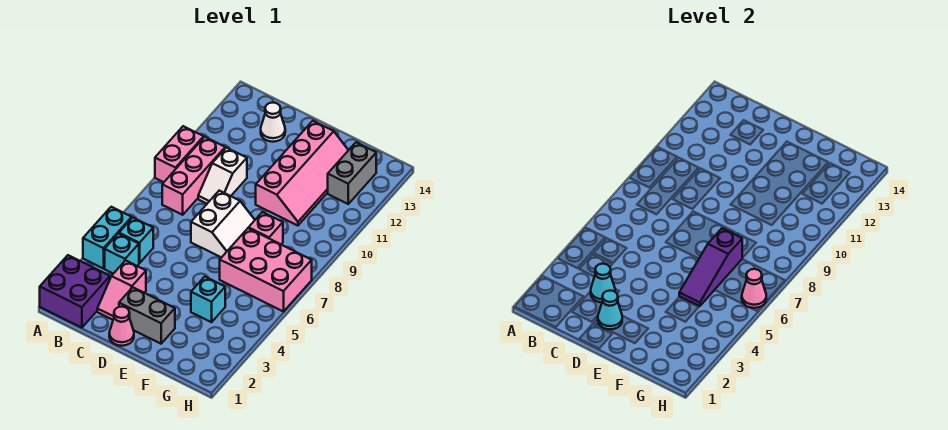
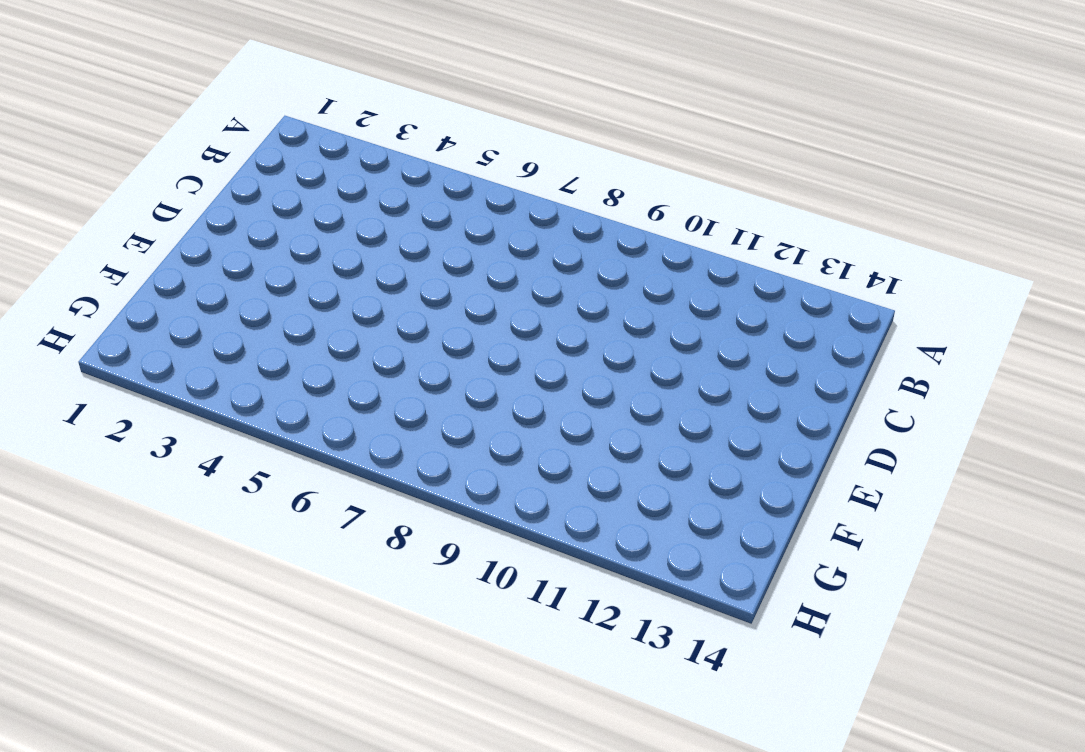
none -> purple 2x2 brick [40,255,110,328]
none -> cyan 1x2 brick [83,207,132,269]
none -> pink 1x2 brick [155,126,204,182]

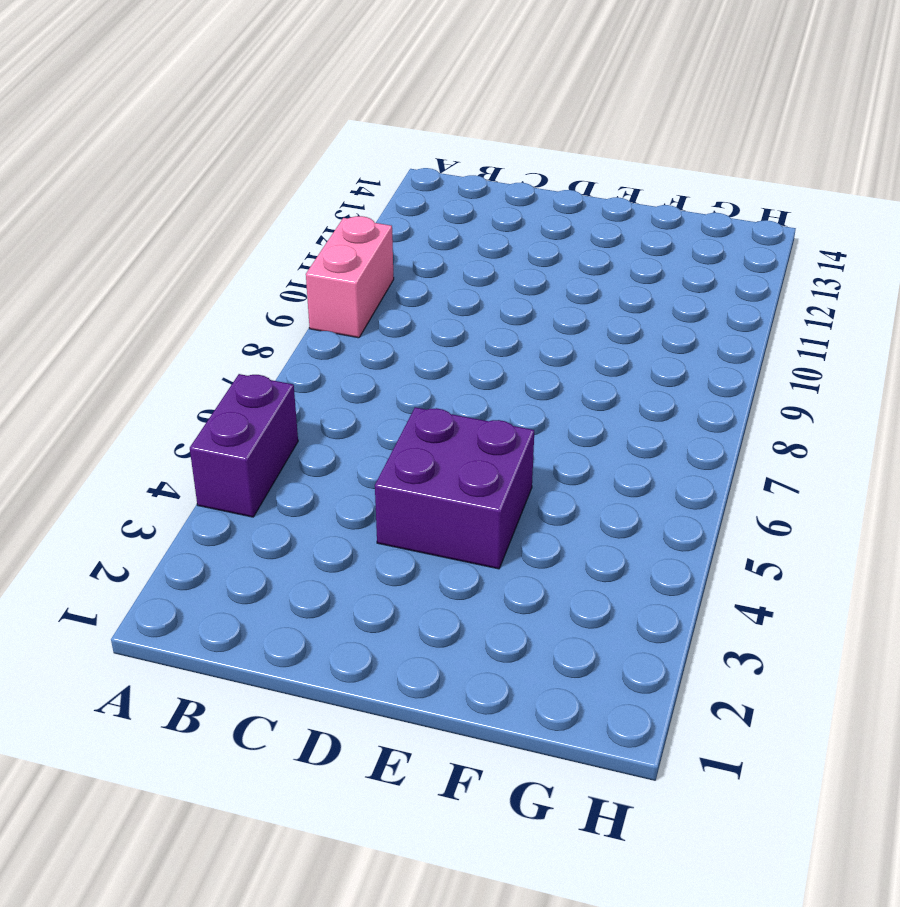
purple 1x2 brick [190,374,298,517] -> cyan 1x2 brick [83,207,132,269]
purple 2x2 brick [375,407,534,569] -> purple 2x2 brick moved to [40,255,110,328]
none -> cyan 1x1 brick [105,234,139,274]
none -> cyan 1x1 brick [119,218,153,263]
none -> pink 1x3 brick [162,137,225,215]

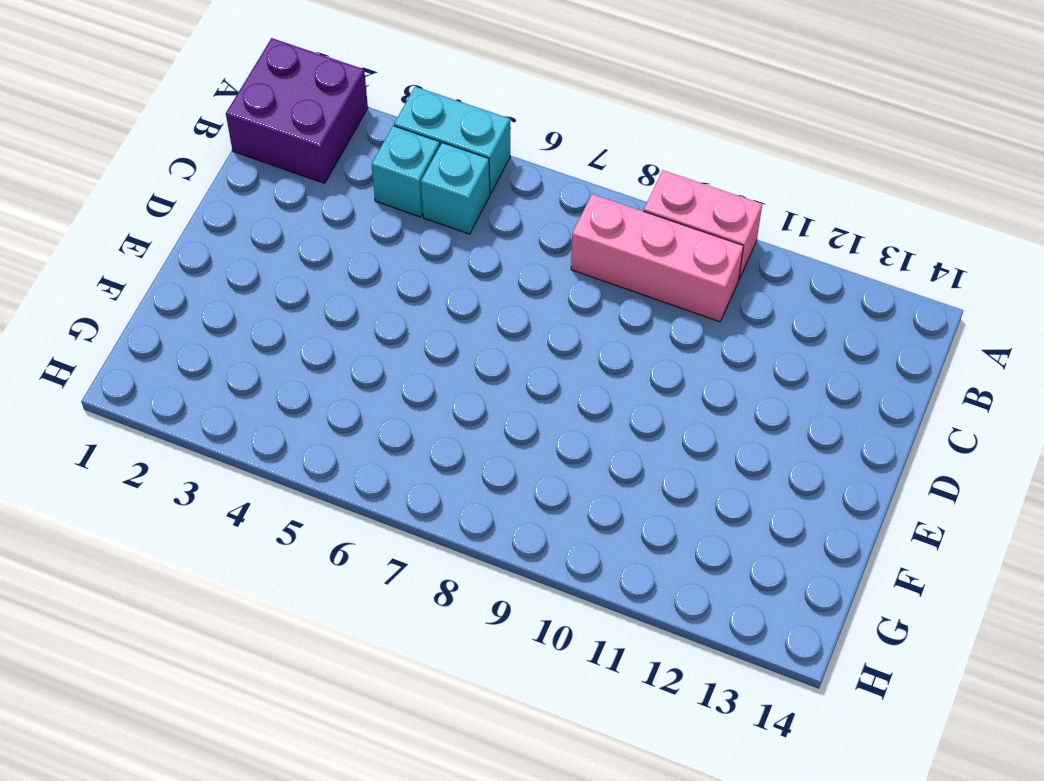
none -> pink 1x2 slope [97,260,146,320]
none -> white 1x2 slope [198,148,247,204]
none -> white 1x1 cone [261,102,285,142]

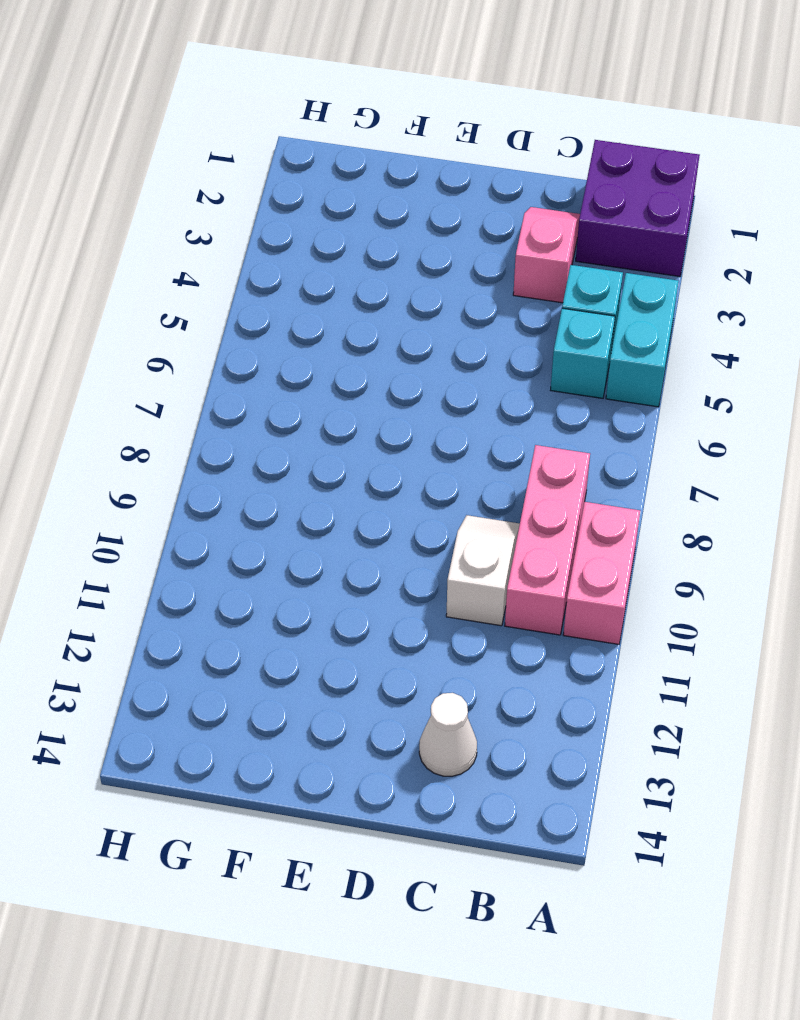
none -> pink 1x1 cone [109,307,134,346]
none -> grey 1x2 brick [119,287,175,344]
none -> white 2x2 slope [191,191,255,258]

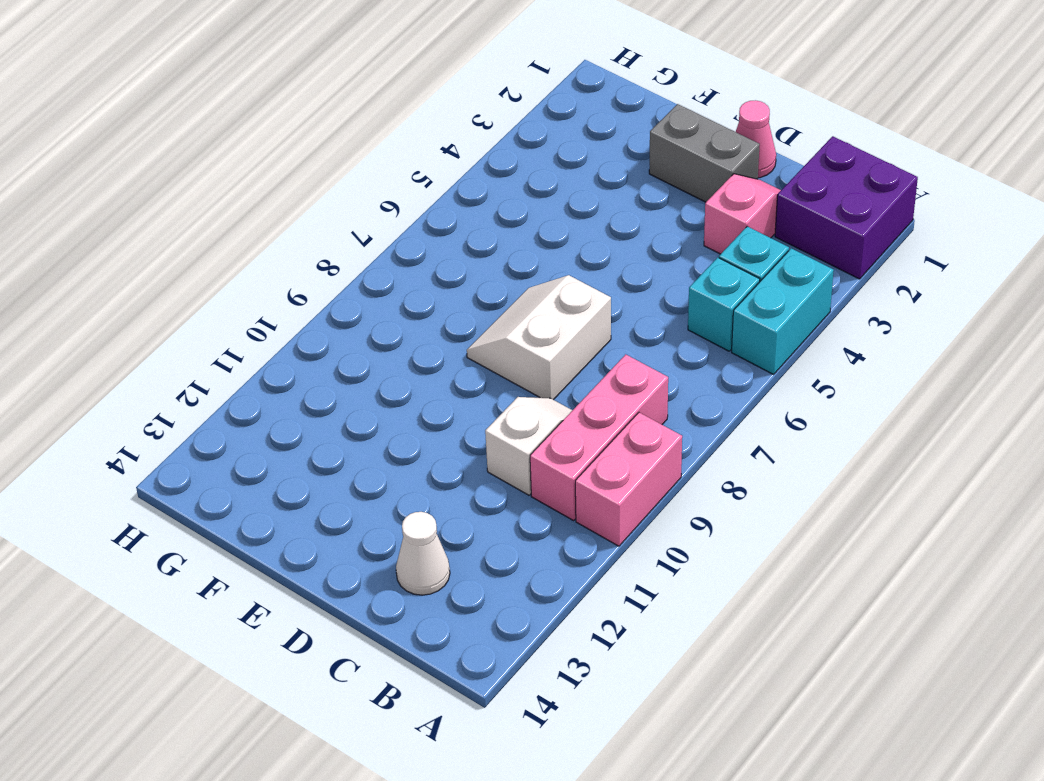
none -> pink 2x4 slope [256,121,348,226]
none -> cyan 1x1 brick [191,277,225,322]
none -> pink 2x3 brick [220,228,312,312]

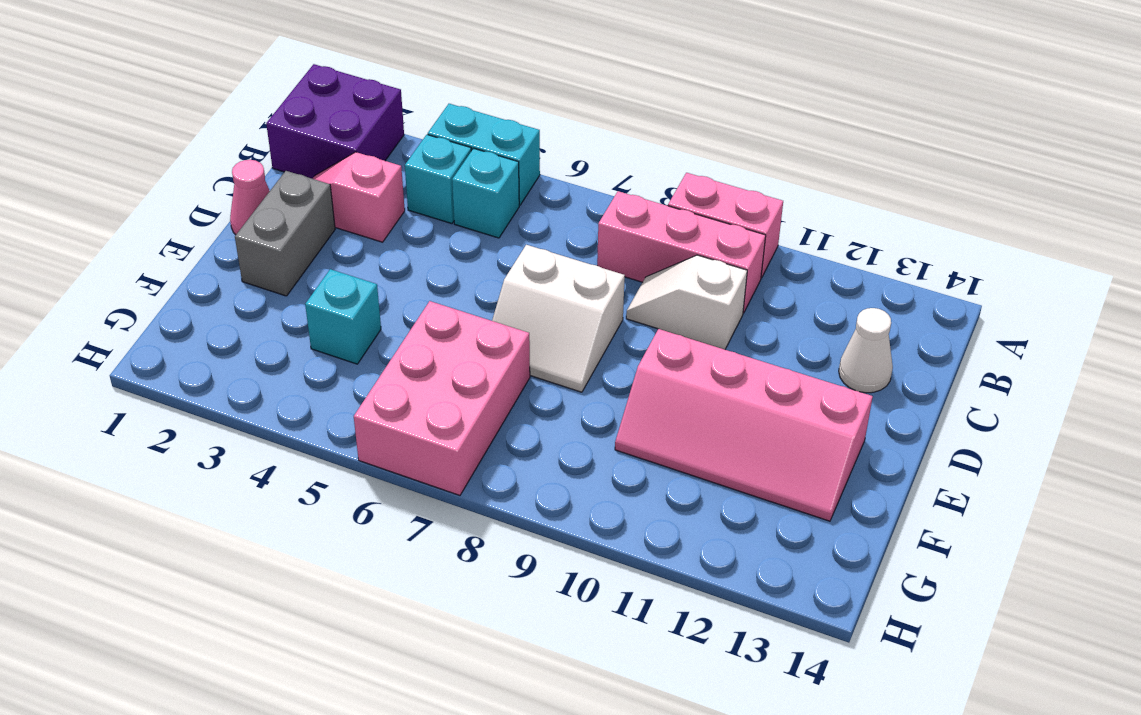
none -> pink 1x1 brick [249,212,283,244]
none -> grey 1x2 brick [328,142,376,204]
none -> cyan 1x1 cone [591,264,615,302]

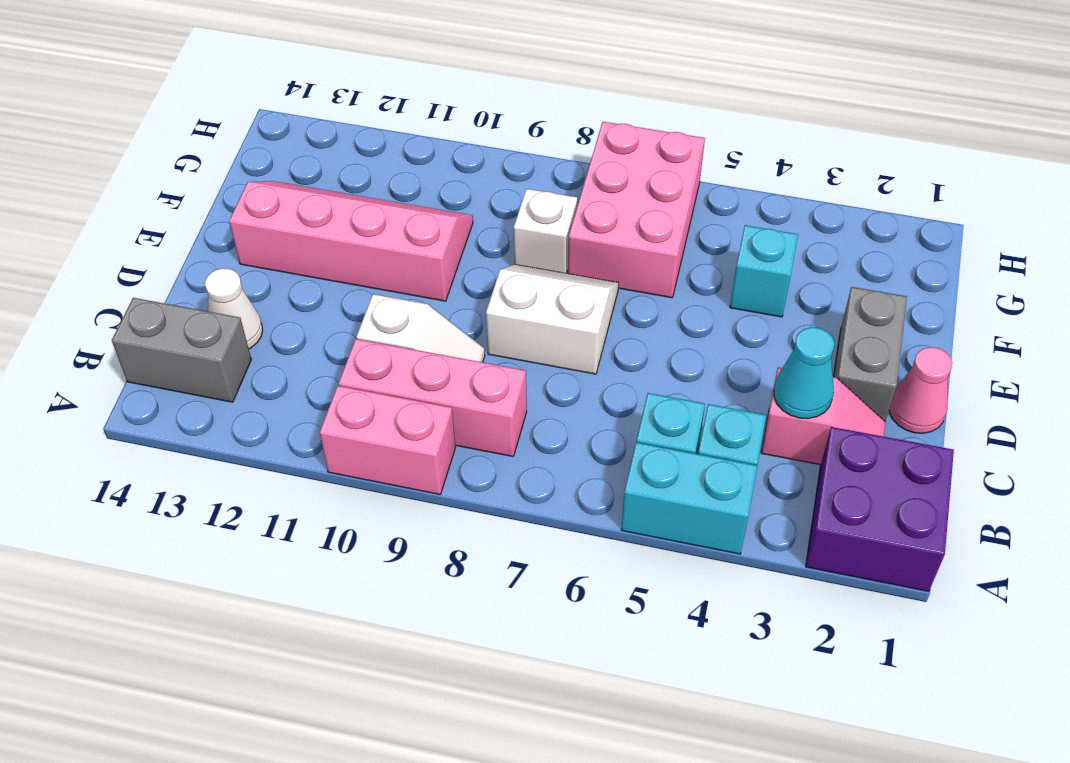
grey 1x2 brick [112,298,251,402] -> grey 1x2 brick moved to [328,142,376,204]
white 1x1 brick [514,189,577,273] -> pink 1x1 brick [249,212,283,244]
none -> cyan 1x1 cone [598,290,622,329]
none -> purple 1x3 slope [679,228,742,306]
none -> pink 1x1 cone [742,269,766,308]

